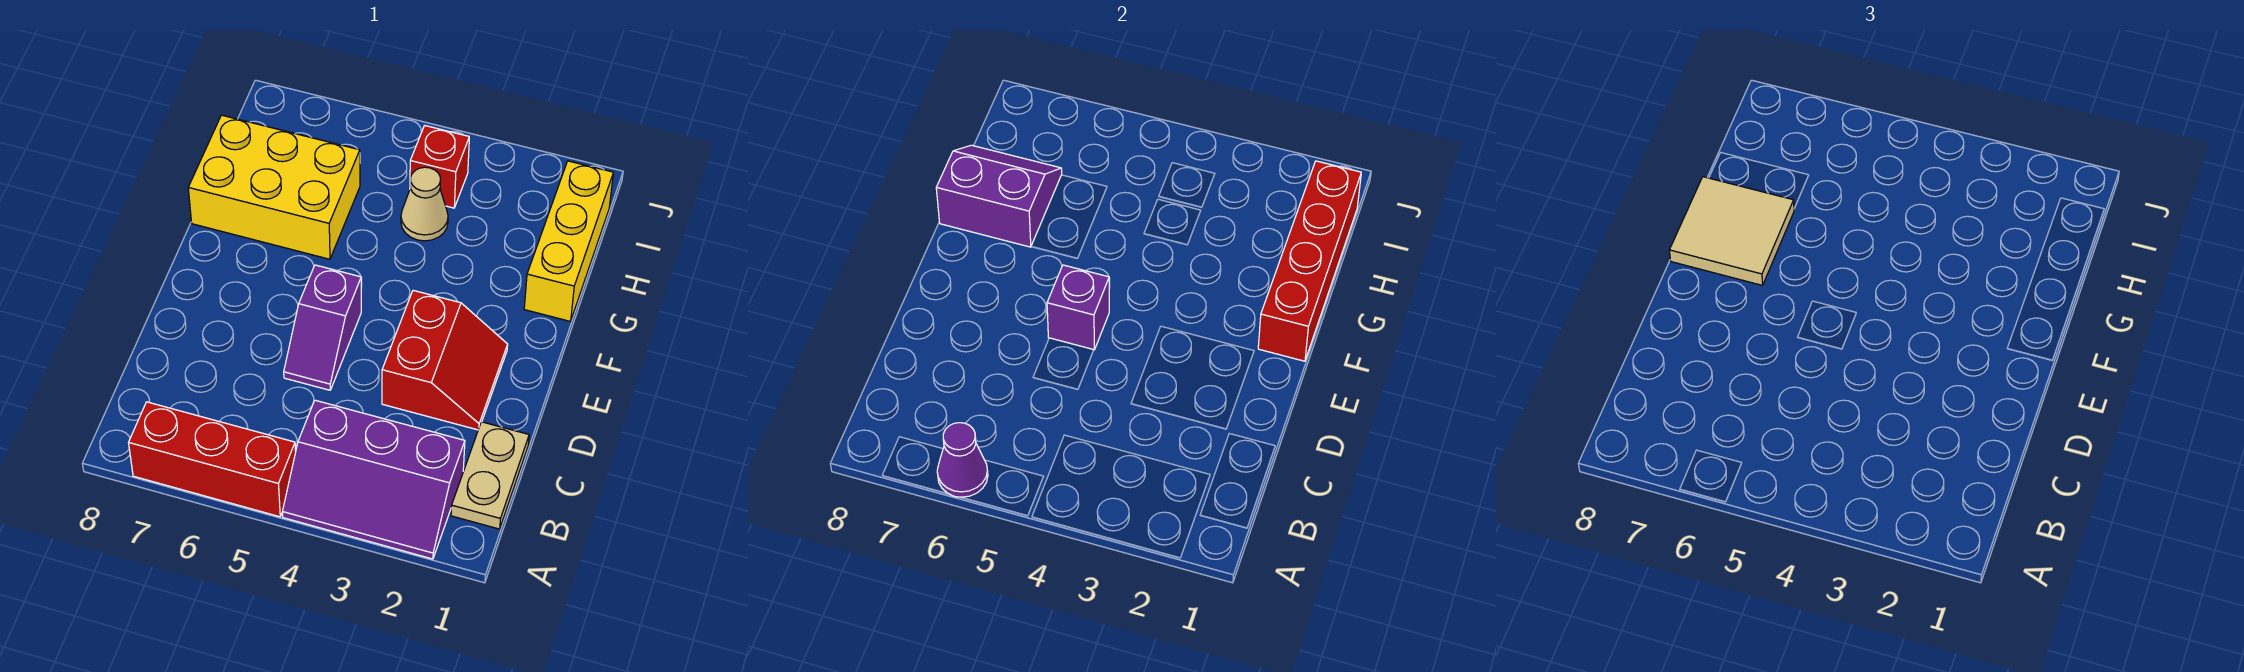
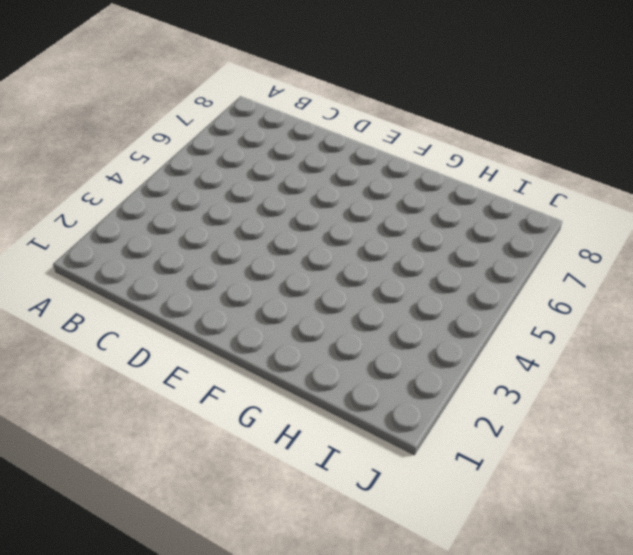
none -> purple 2x3 slope [282,400,465,559]
none -> red 1x3 brick [129,402,296,517]
none -> tan 1x2 plate [451,422,529,529]

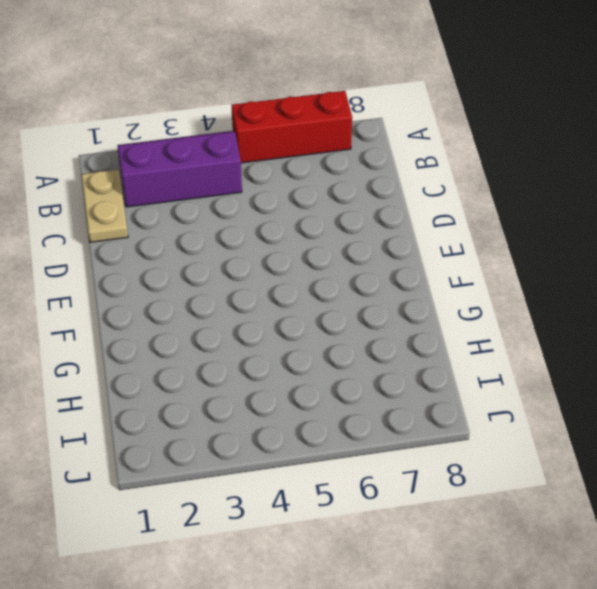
none -> red 2x2 slope [382,290,508,430]
none -> purple 1x2 slope [284,265,361,390]
none -> yellow 1x3 brick [524,161,613,321]

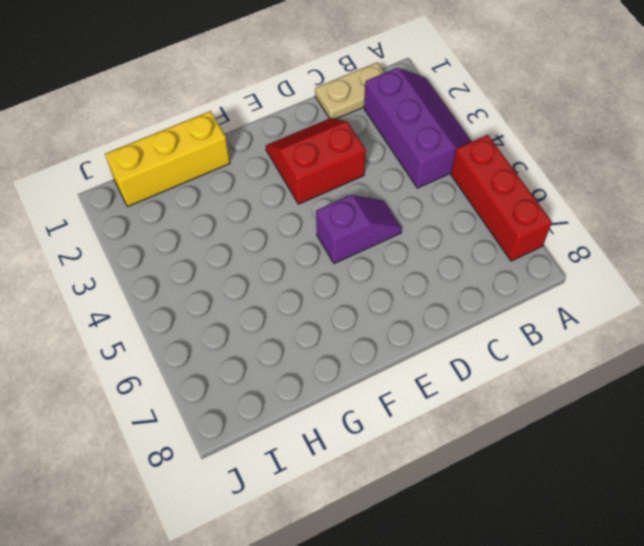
none -> yellow 2x3 brick [188,115,360,259]
none -> tan 1x1 cone [401,167,448,241]
none -> red 1x1 brick [410,126,469,208]

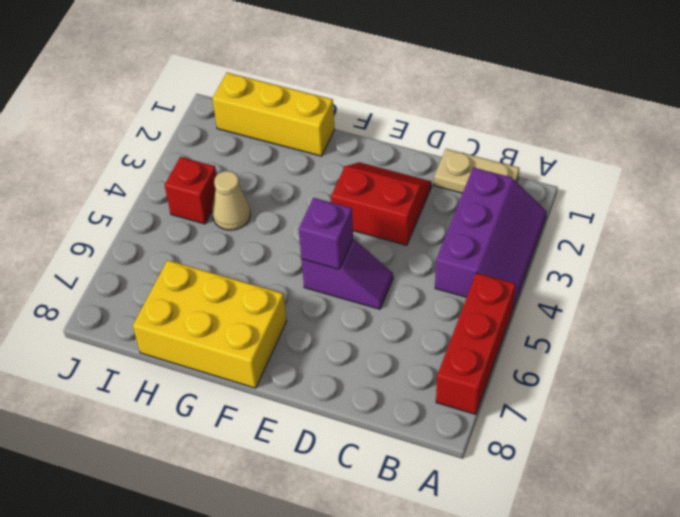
yellow 2x3 brick [133,260,287,388] -> yellow 2x3 brick turned to [188,115,360,259]
none -> purple 1x1 cone [937,423,988,497]
none -> red 1x4 brick [1258,161,1361,361]
none -> purple 2x2 slope [936,145,1062,247]

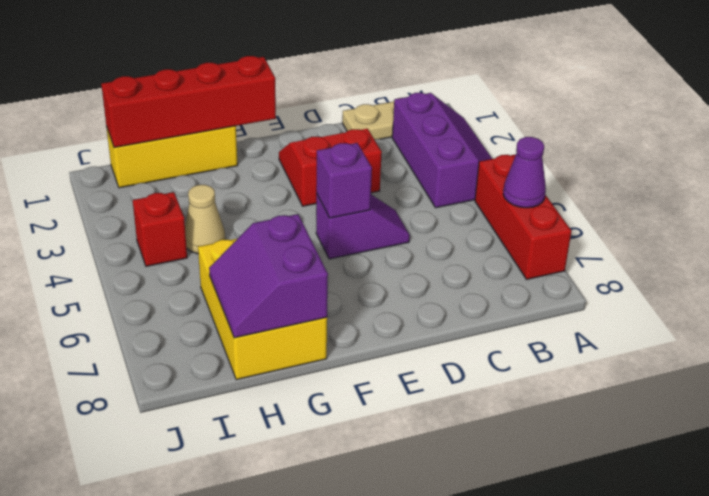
none -> tan 2x2 tile [1669,177,1794,285]

